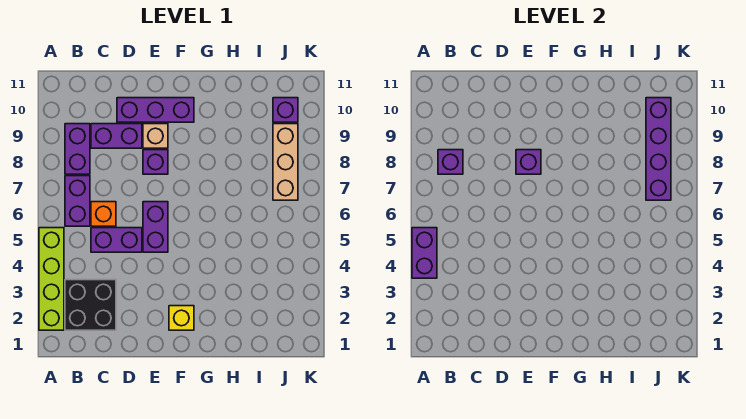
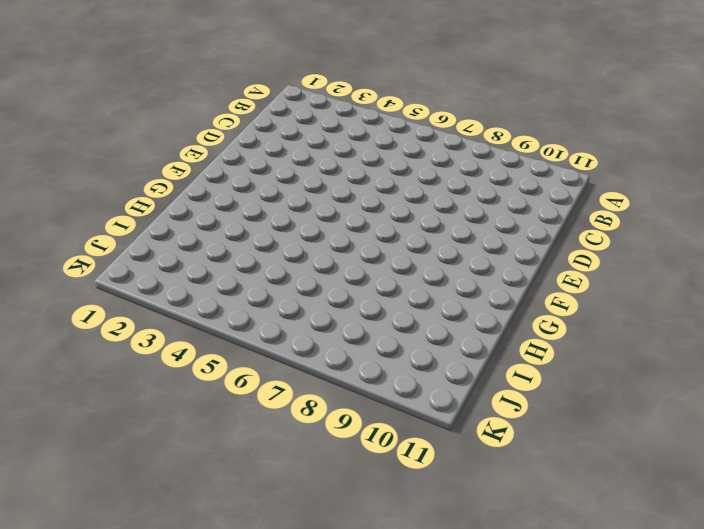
none -> lime 1x4 brick [39,228,64,330]
none -> black 2x2 brick [65,280,116,330]
none -> purple 1x2 brick [65,176,90,226]

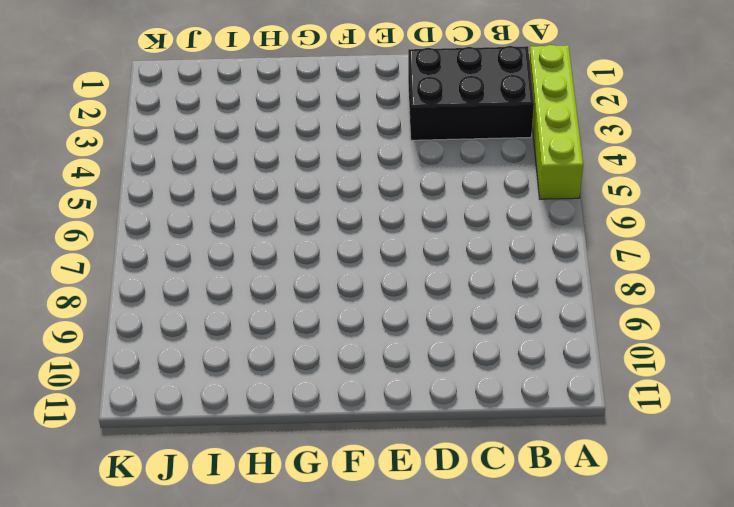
black 2x3 brick [408,46,534,140] -> black 2x2 brick [65,280,116,330]
none -> purple 1x2 brick [65,176,90,226]
none -> purple 1x2 brick [65,124,90,174]
none -> purple 1x2 brick [91,228,142,252]

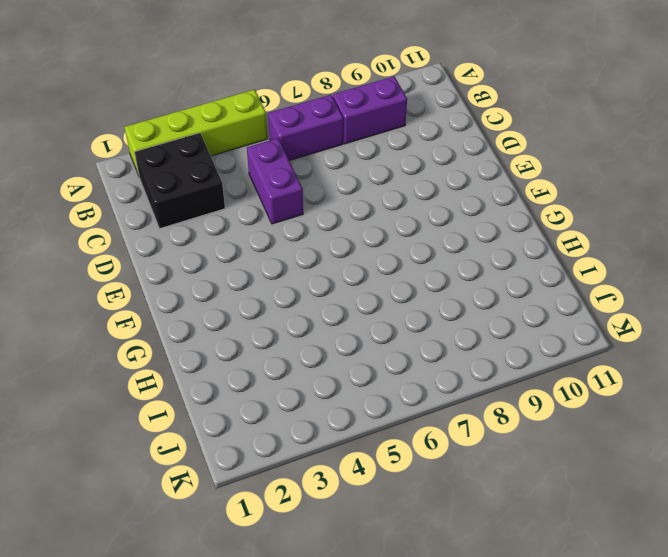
none -> orange 1x1 brick [91,202,116,226]
none -> purple 1x2 brick [91,124,142,148]
none -> purple 1x3 brick [117,98,194,122]

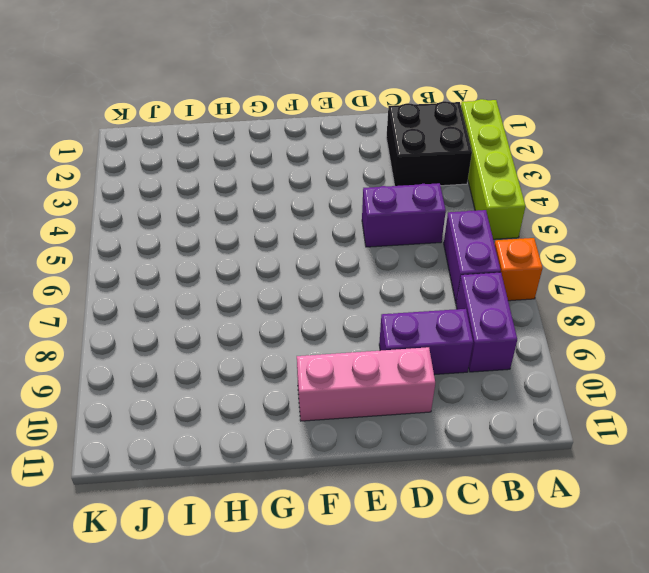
orange 1x1 brick [495,238,543,301] -> orange 1x1 brick moved to [91,202,116,226]
pink 1x3 brick [297,347,435,421] -> purple 1x3 brick [117,98,194,122]
none -> purple 1x2 brick [143,202,168,252]
none -> purple 1x1 brick [143,150,168,174]
none -> tan 1x1 brick [143,124,168,148]

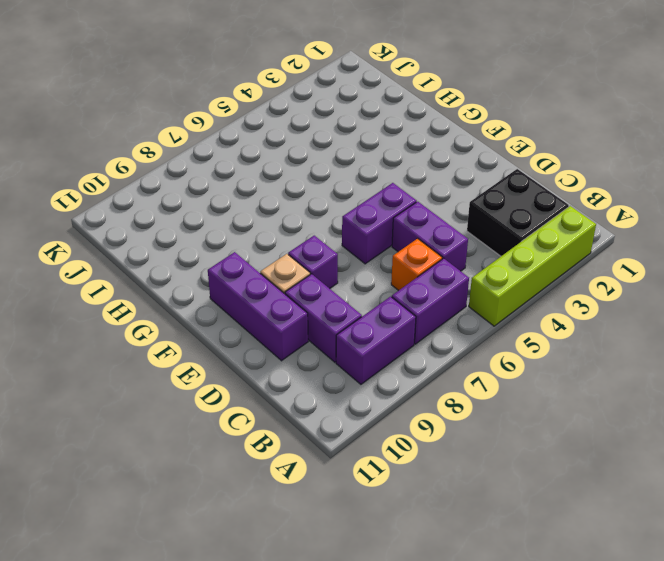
none -> yellow 1x1 brick [169,306,194,330]
none -> tan 1x3 brick [273,124,298,200]
none -> purple 1x1 brick [273,98,298,122]

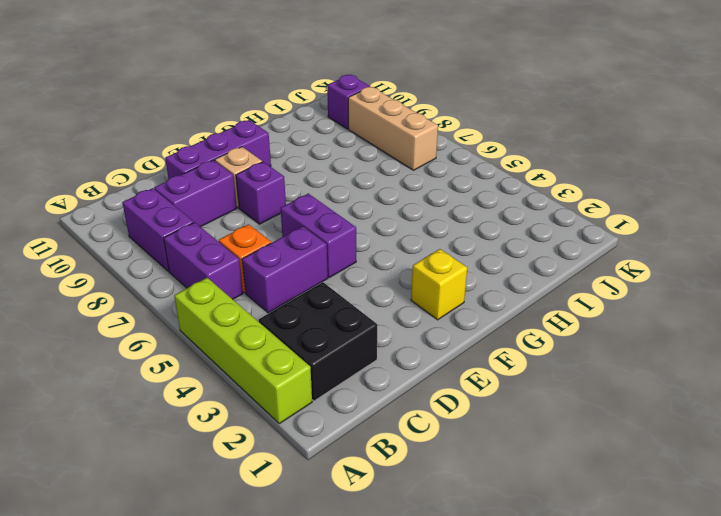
none -> purple 1x2 brick [412,228,437,278]
none -> purple 1x1 brick [438,150,463,174]
none -> purple 1x1 brick [516,150,541,174]

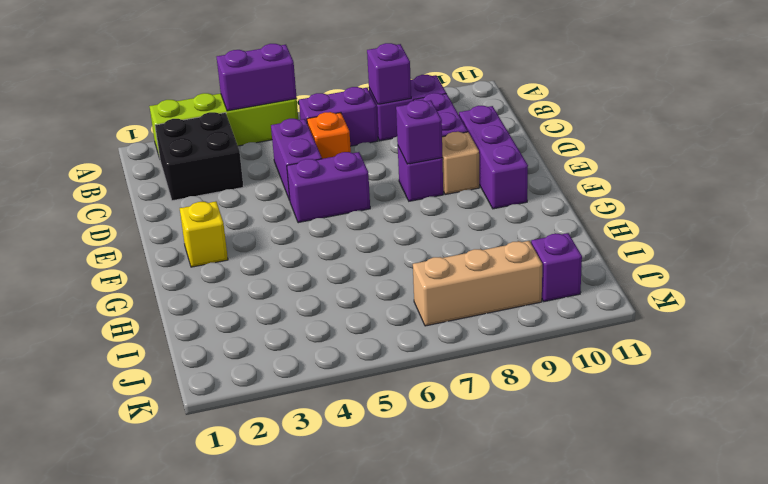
none -> purple 1x4 brick [646,98,671,200]

